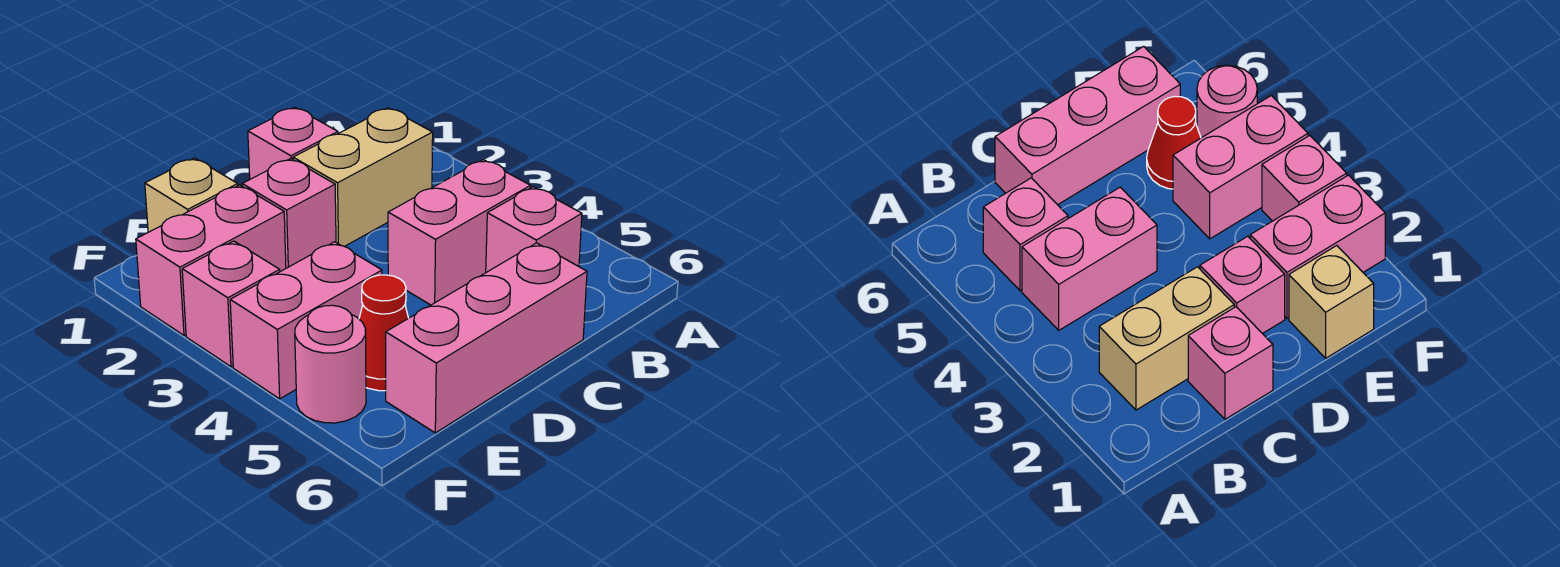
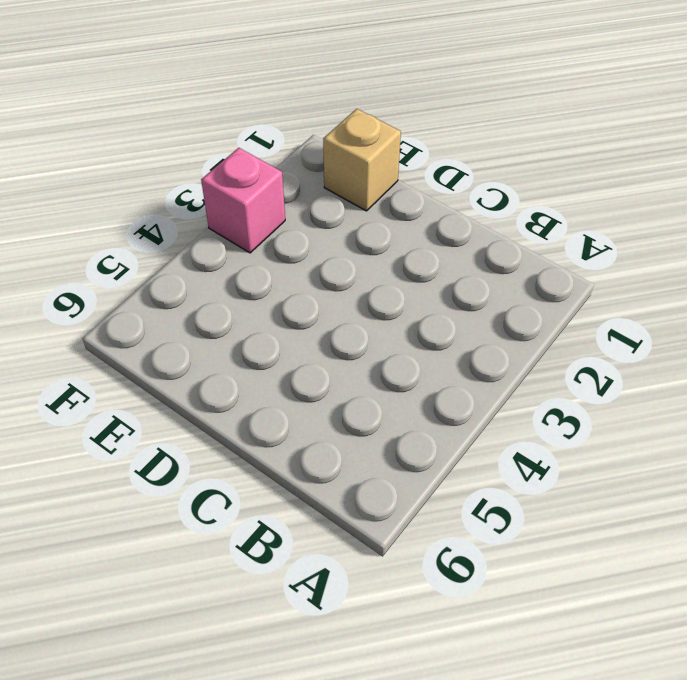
none -> tan 1x2 brick [293,108,433,246]
none -> pink 1x2 brick [388,160,531,305]
none -> pink 1x1 brick [486,187,582,272]

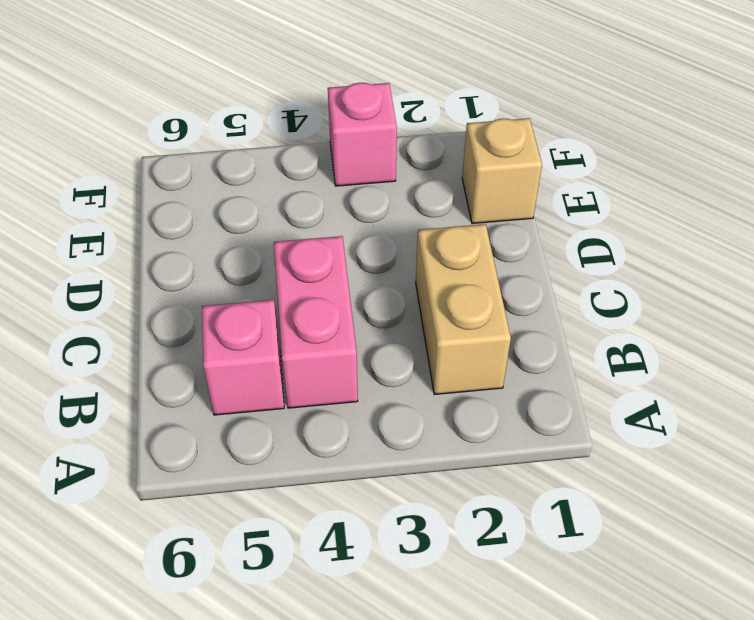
none -> pink 1x1 brick [248,107,338,179]
none -> pink 1x3 brick [386,243,587,433]
none -> pink 1x1 brick [242,158,336,268]

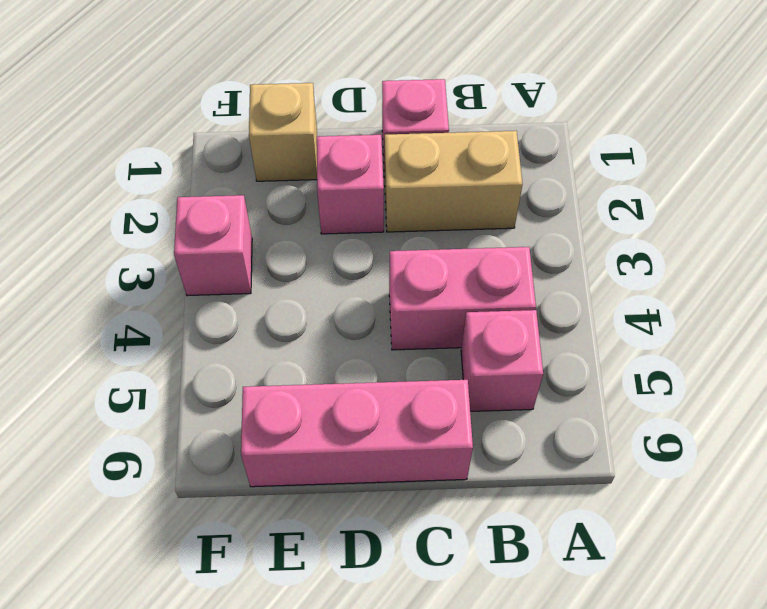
none -> pink 1x2 brick [136,185,286,335]
none -> pink 1x2 brick [230,242,382,399]
none -> red 1x1 cone [359,275,408,391]

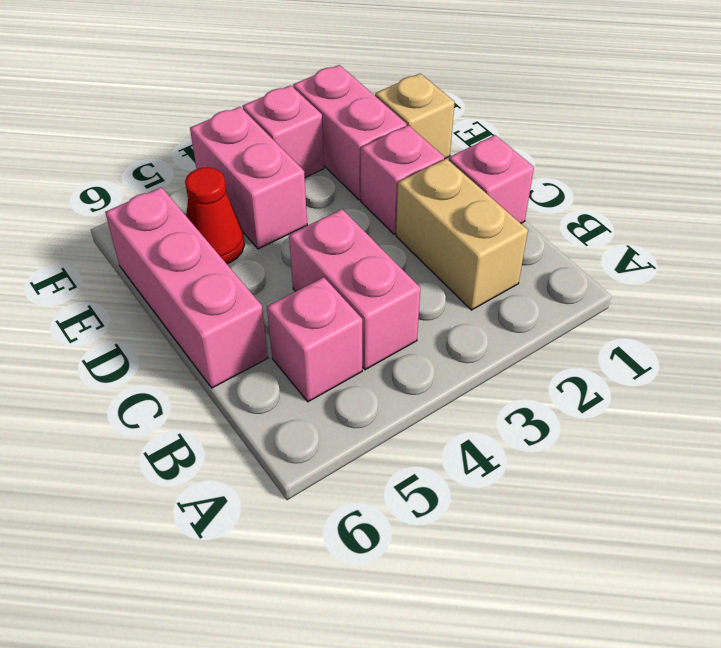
none -> pink 1x1 round brick [295,305,366,423]

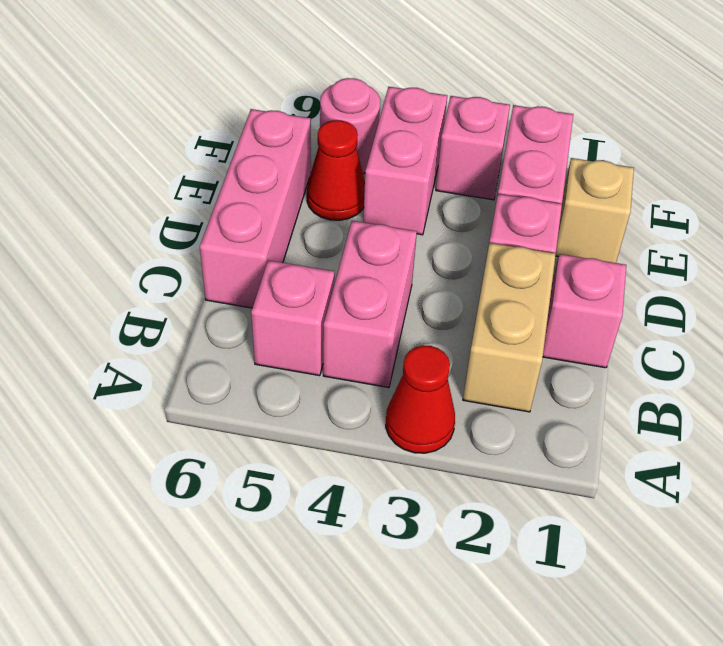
red 1x1 cone [386,345,455,453] -> none

